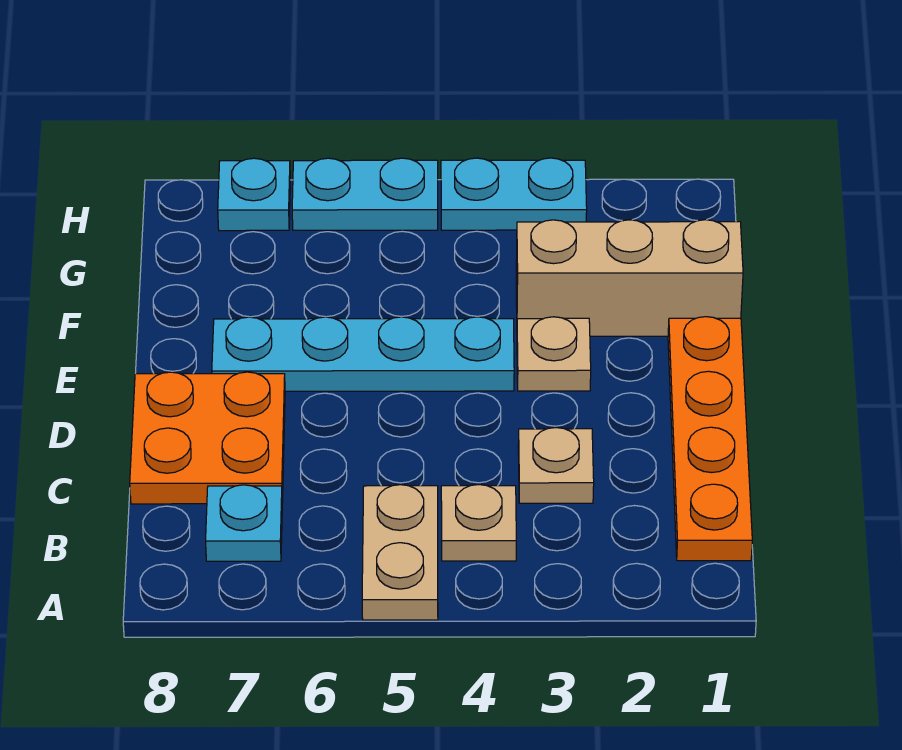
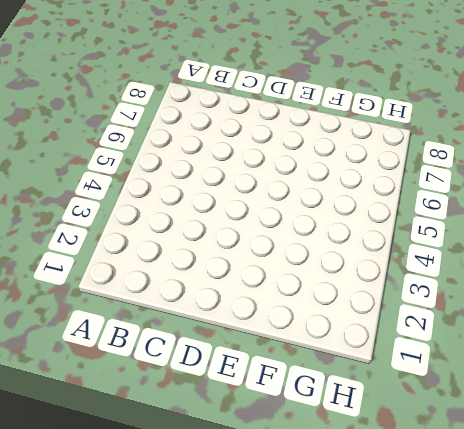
none -> tan 1x2 plate [362,485,438,620]
none -> orange 1x4 plate [668,317,752,561]
none -> tan 1x1 plate [441,485,516,561]

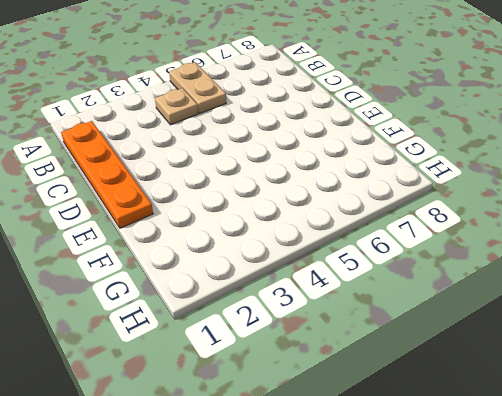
none -> cyan 1x1 plate [206,485,282,561]
none -> tan 1x1 plate [518,428,594,503]
none -> orange 2x2 plate [130,372,285,504]

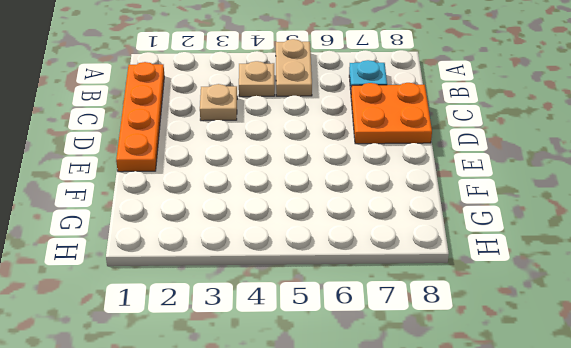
none -> tan 1x1 plate [517,317,591,391]
none -> cyan 1x4 plate [212,317,514,391]
none -> tan 1x3 brick [516,220,743,336]

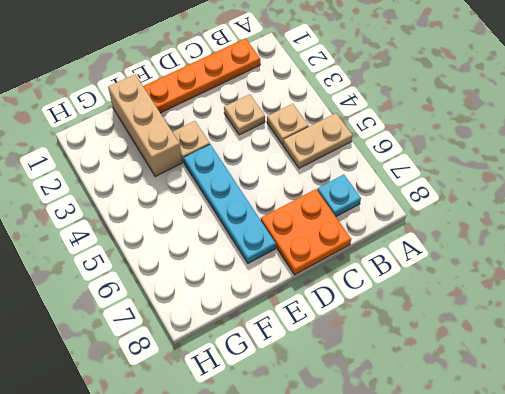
none -> cyan 1x2 plate [441,158,587,230]
none -> cyan 1x2 plate [292,158,438,230]
none -> cyan 1x1 plate [218,158,290,231]

